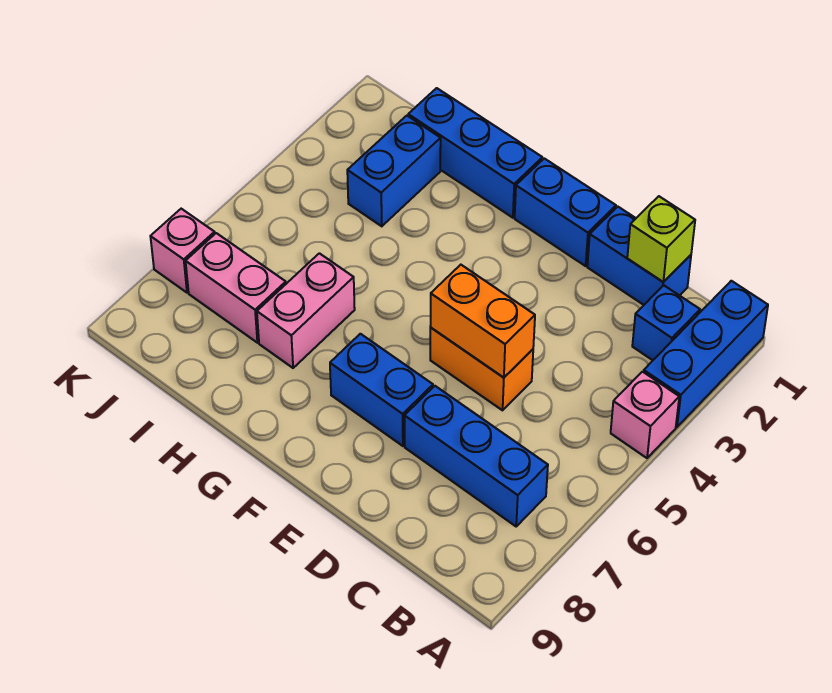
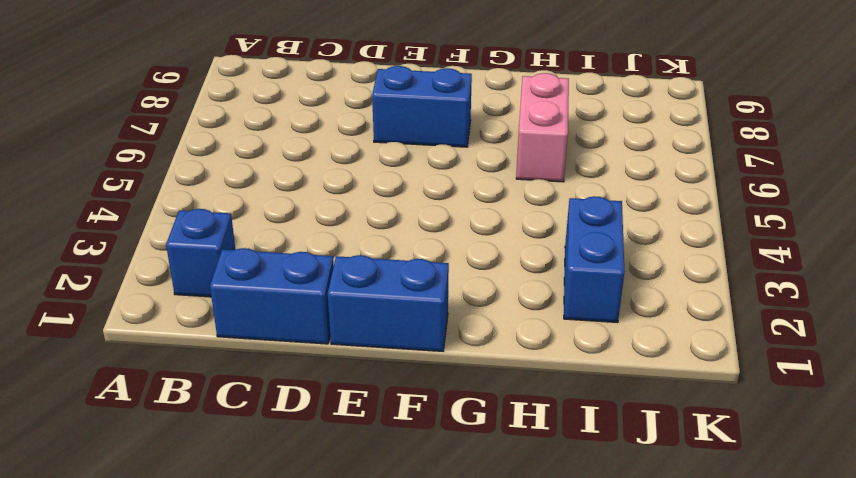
none -> blue 1x3 brick [644,281,768,427]
none -> pink 1x1 brick [611,372,679,458]
none -> blue 1x3 brick [405,386,548,526]

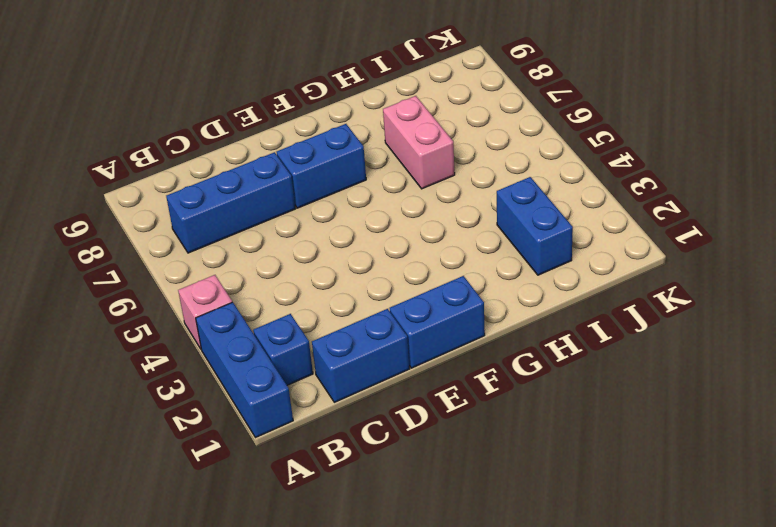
none -> orange 1x2 brick [430,328,533,410]
none -> blue 1x3 brick [408,88,542,218]
none -> pink 1x2 brick [186,233,286,343]

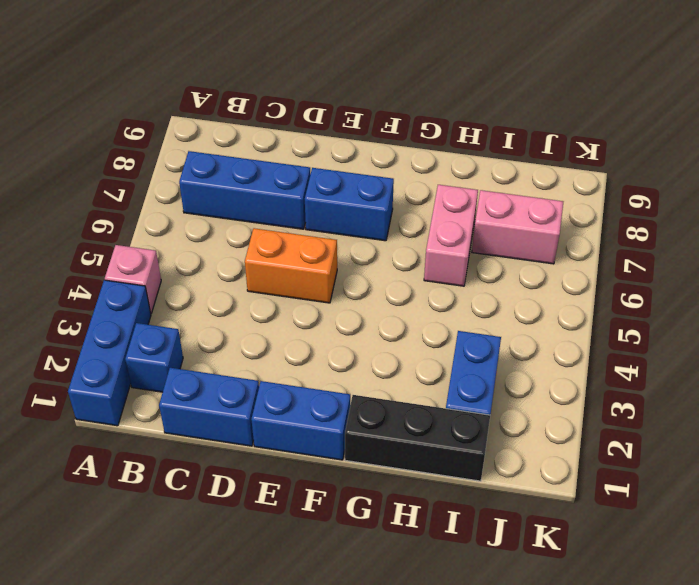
black 1x3 brick [345,395,490,481] -> blue 1x3 brick [408,88,542,218]
none -> pink 1x1 brick [150,209,215,293]
none -> lime 1x1 brick [627,196,695,282]
none -> orange 1x2 brick [430,265,535,378]

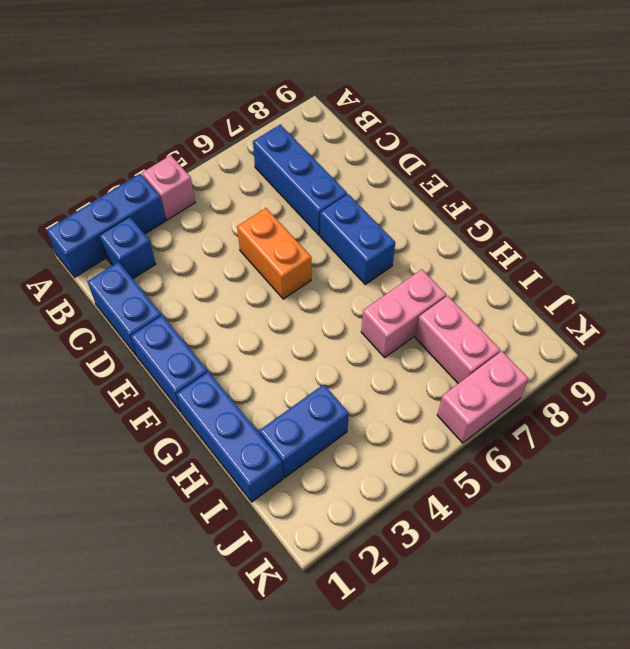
pink 1x2 brick [437,351,529,443] -> pink 1x1 brick [150,209,215,293]
none -> lime 1x1 brick [627,196,695,282]
none -> orange 1x2 brick [430,265,535,378]

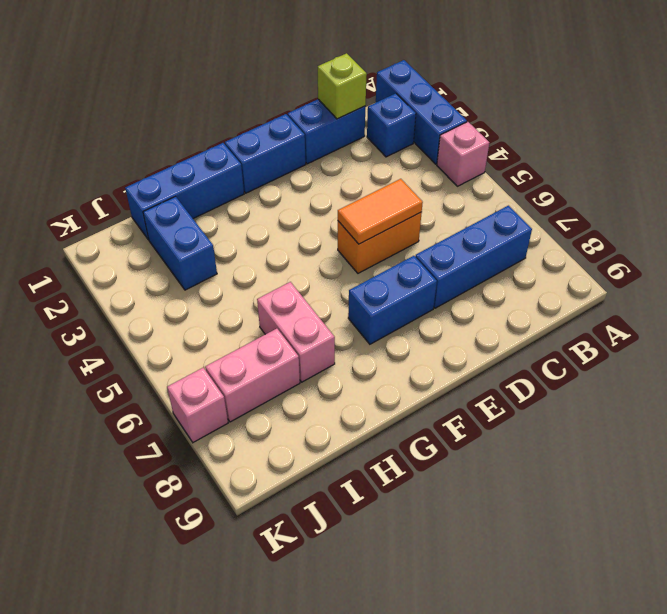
orange 1x2 tile [338,179,423,244] -> orange 1x2 brick [430,265,535,378]

